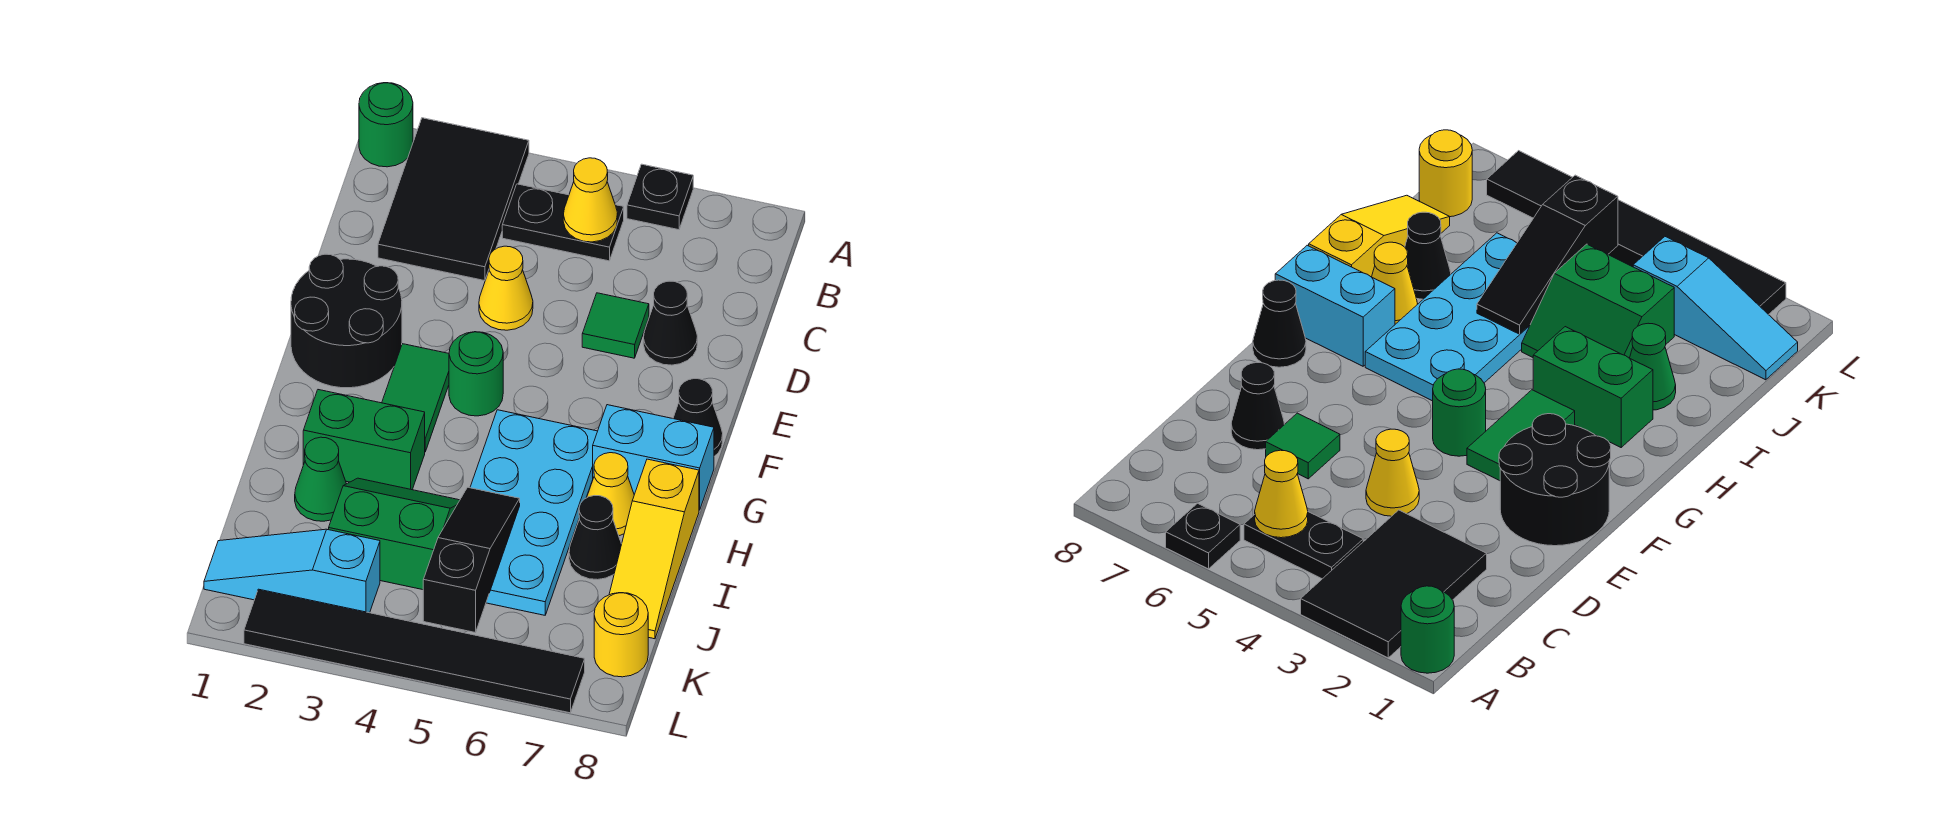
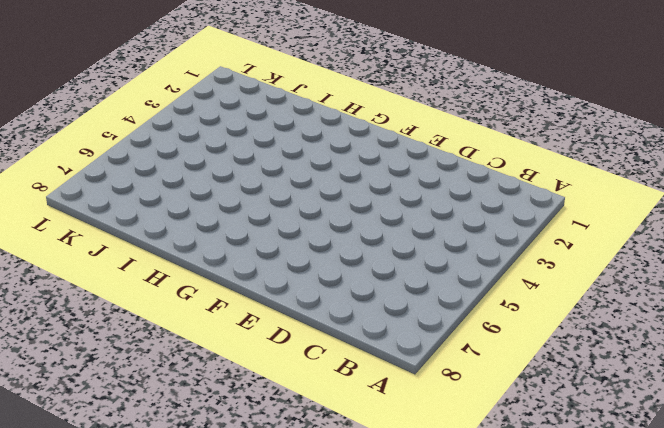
none -> green 1x1 round brick [359,83,413,167]
none -> black 2x3 tile [378,118,529,281]
none -> black 1x1 plate [627,164,693,230]

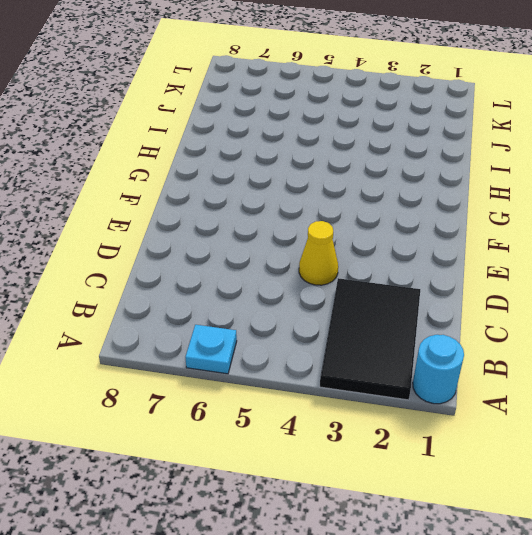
cyan 1x1 round brick [413,335,464,404] -> green 1x1 round brick [359,83,413,167]
cyan 1x1 plate [185,325,237,374] -> black 1x1 plate [627,164,693,230]
none -> black 1x2 plate [502,184,624,261]
none -> green 1x1 tile [582,293,649,358]
none -> black 1x1 cone [643,281,698,365]

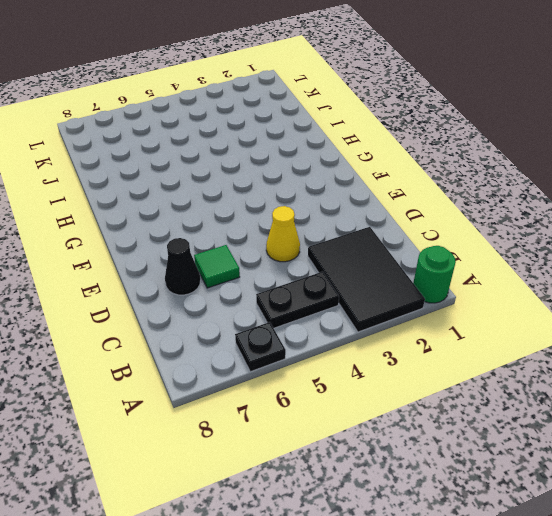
none -> black 2x2 round brick [291,254,402,388]
none -> green 1x2 tile [382,344,449,452]
none -> green 1x1 round brick [449,332,503,416]

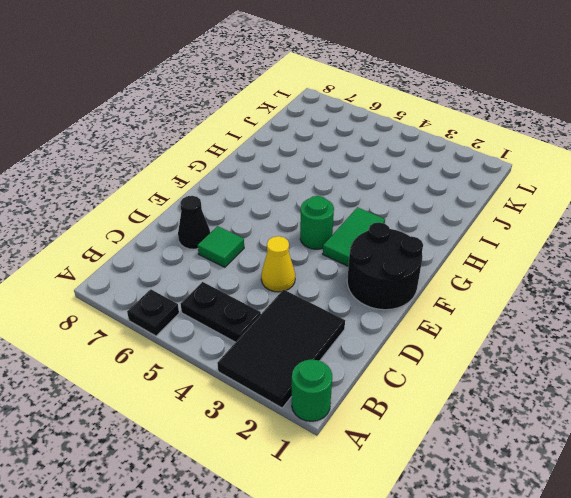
none -> black 1x1 cone [673,379,723,456]
none -> cyan 2x4 plate [470,410,598,615]
none -> cyan 1x2 brick [593,405,714,510]

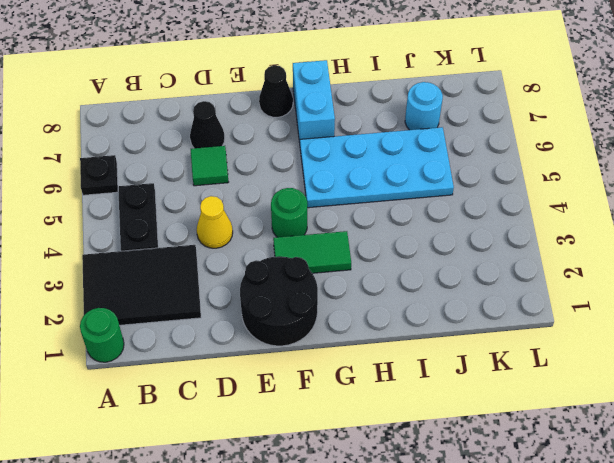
cyan 1x1 round brick [405,82,443,130] -> none
none -> green 1x2 brick [303,390,425,490]
none -> yellow 1x1 cone [587,453,634,536]
none -> yellow 1x3 slope [609,459,699,639]

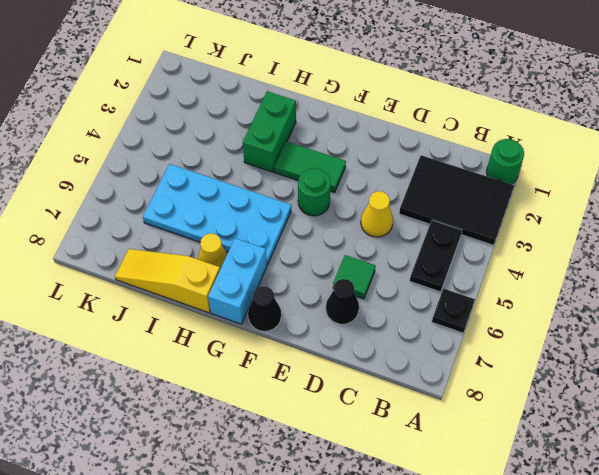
none -> black 2x2 round brick [291,254,402,388]
none -> green 1x1 cone [295,437,346,521]
none -> green 2x2 slope [329,478,460,590]

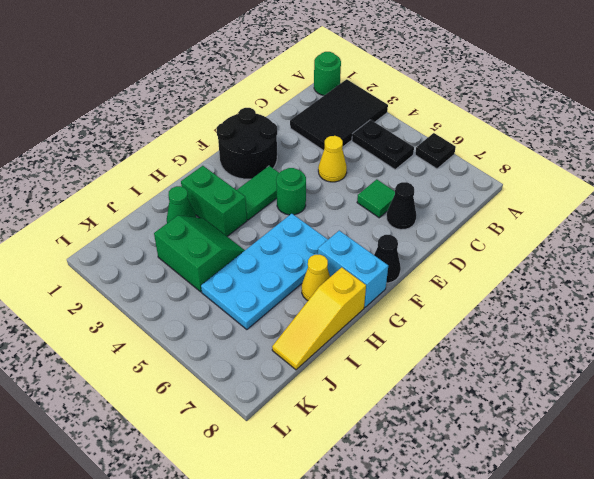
none -> black 1x1 cone [569,496,622,580]
none -> cyan 1x3 slope [204,529,380,613]
none -> yellow 1x1 round brick [594,593,648,677]

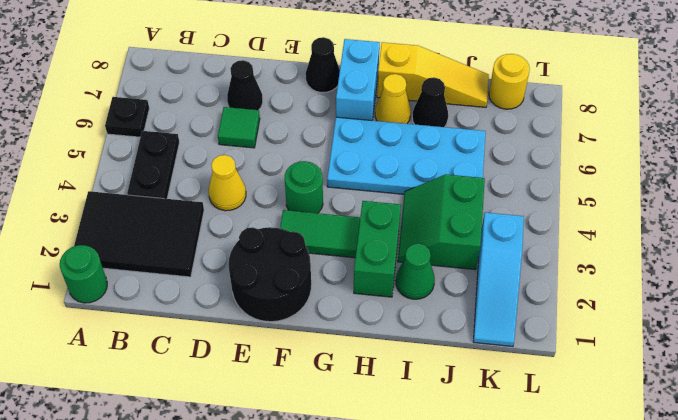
none -> black 1x6 tile [244,589,585,713]
none -> yellow 1x1 cone [563,158,618,242]
none -> black 1x3 slope [423,487,520,633]

